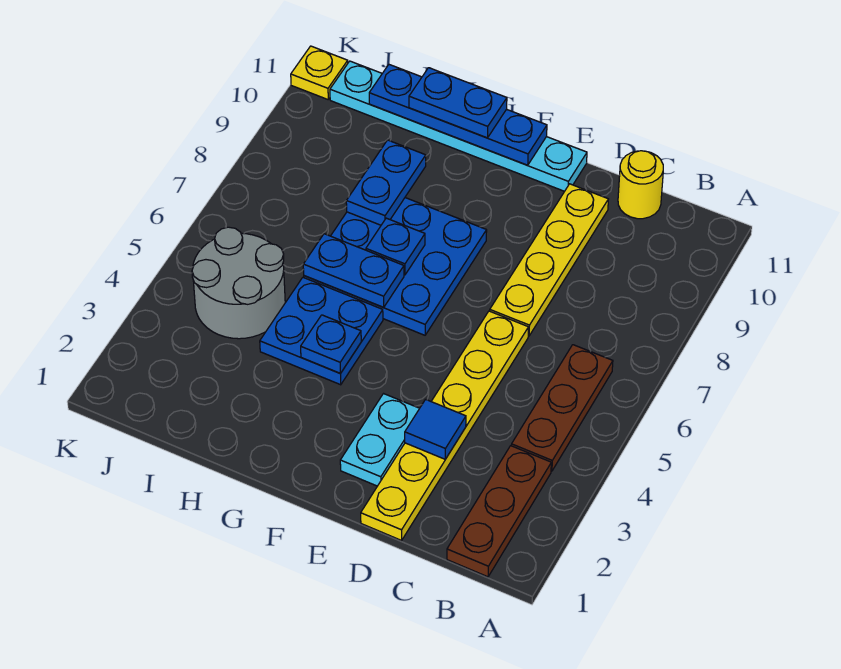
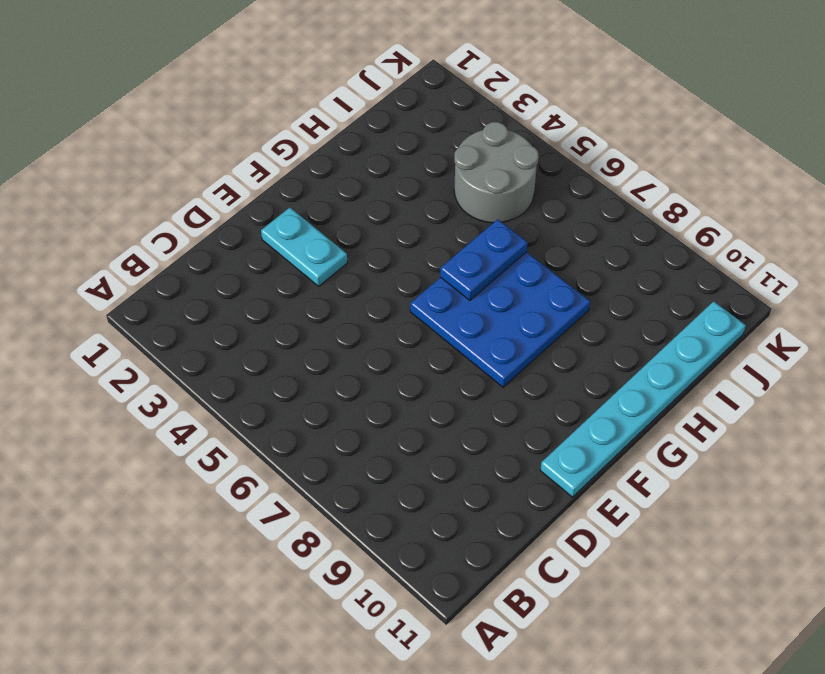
none -> brown 1x3 plate [447,446,551,577]
none -> brown 1x3 plate [511,345,613,471]
none -> yellow 1x1 round brick [618,151,663,219]

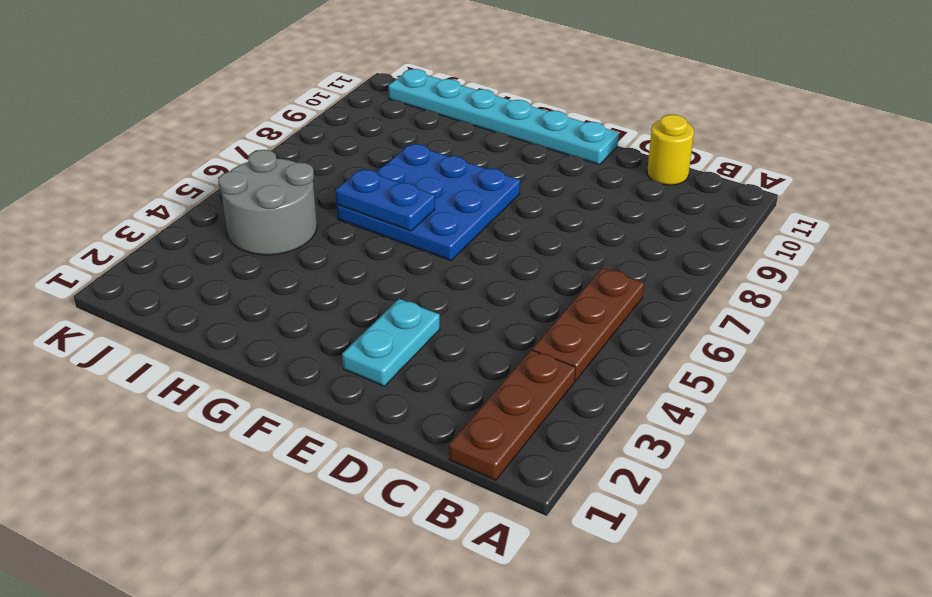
none -> yellow 1x6 plate [361,311,529,540]
none -> yellow 1x4 plate [490,184,608,336]
none -> blue 2x2 plate [260,277,383,385]

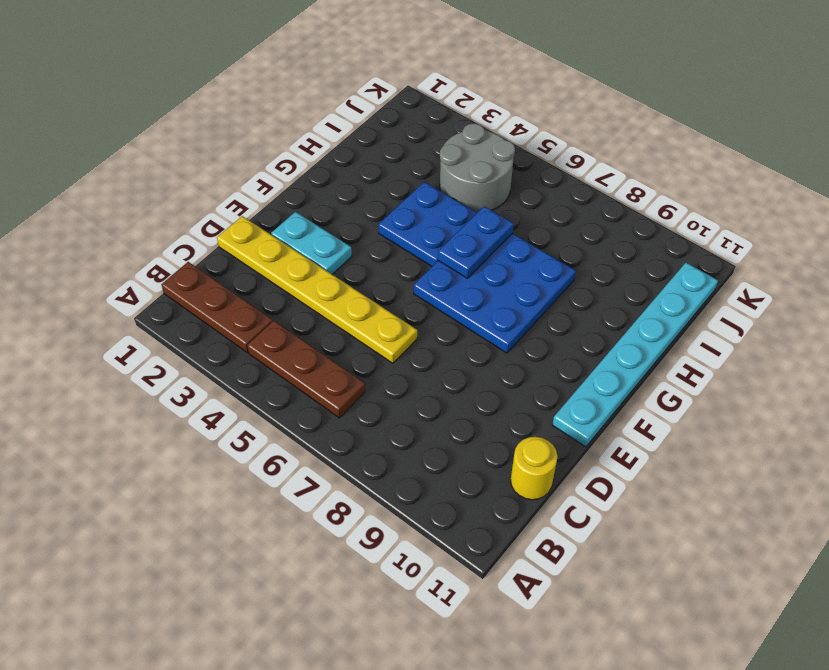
none -> yellow 1x4 plate [490,184,608,336]
none -> yellow 1x1 plate [291,46,348,99]
none -> blue 1x1 tile [405,399,466,459]

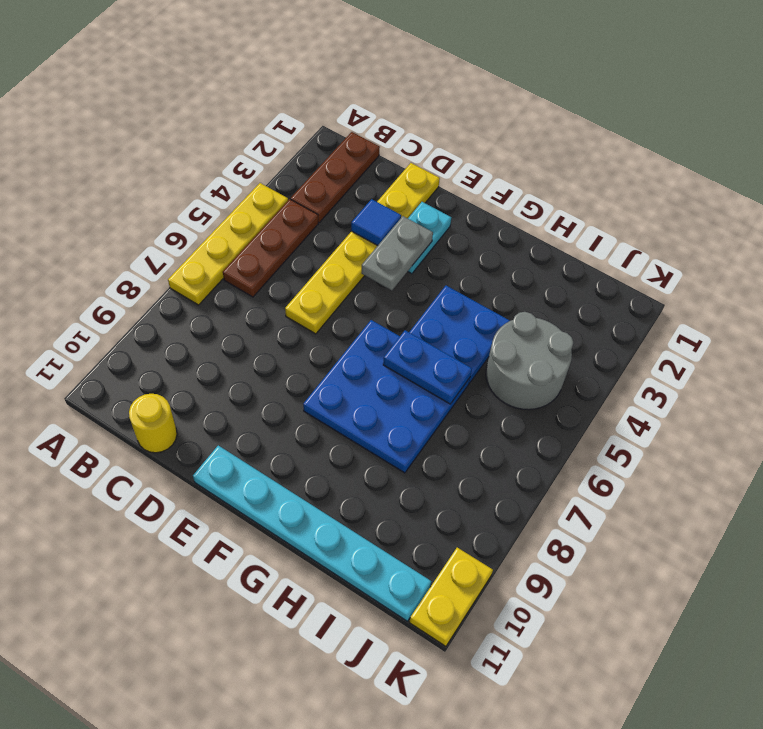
yellow 1x4 plate [168,183,288,305] -> yellow 1x4 plate moved to [490,184,608,336]
grey 1x2 plate [362,216,433,290] -> none
yellow 1x2 plate [409,548,493,646] -> yellow 1x1 plate [291,46,348,99]
none -> blue 1x4 plate [369,65,547,165]
none -> blue 1x1 plate [301,315,361,374]
none -> blue 1x1 plate [366,218,425,275]

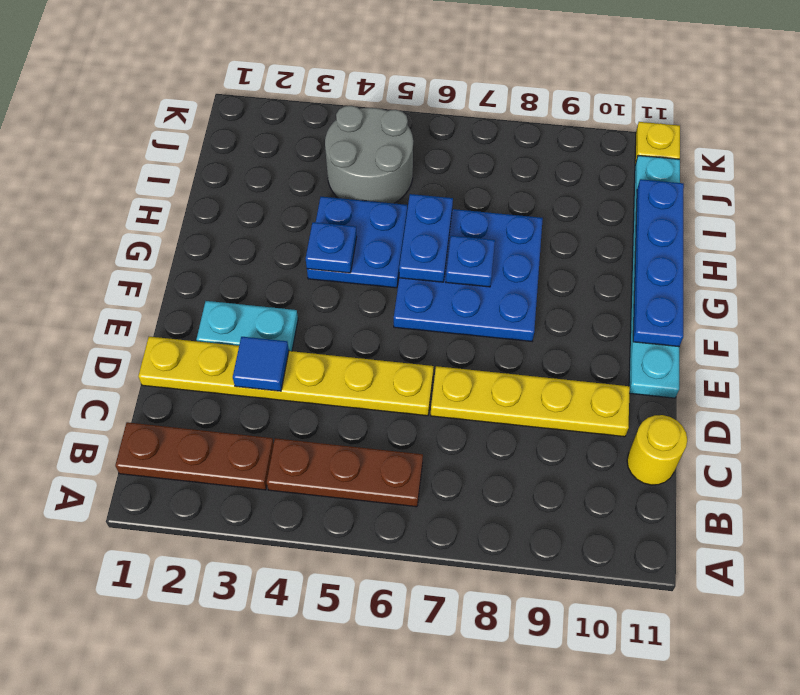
none -> blue 1x2 plate [346,140,426,225]
none -> blue 1x2 plate [409,68,507,138]

